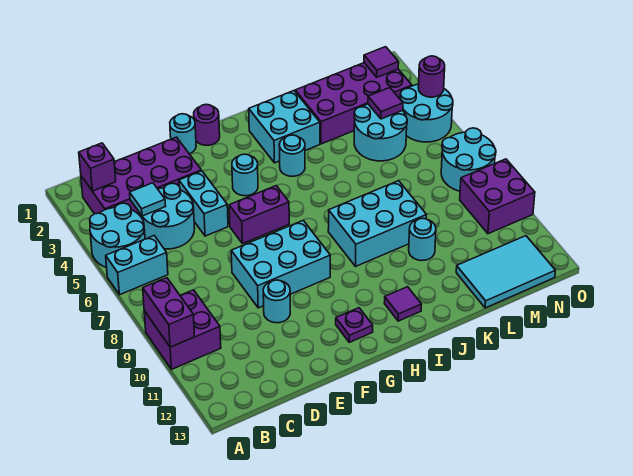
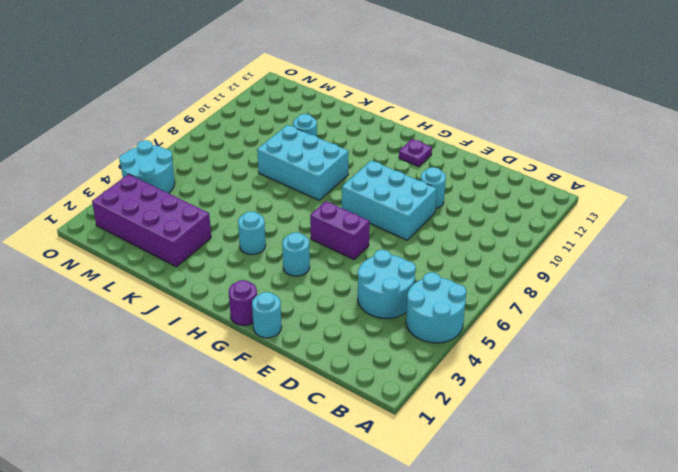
none -> cyan 1x2 brick [106,236,168,295]
none -> purple 2x2 brick [144,290,221,369]
none -> purple 2x4 brick [81,137,201,215]
none -> cyan 1x2 brick [179,171,228,236]

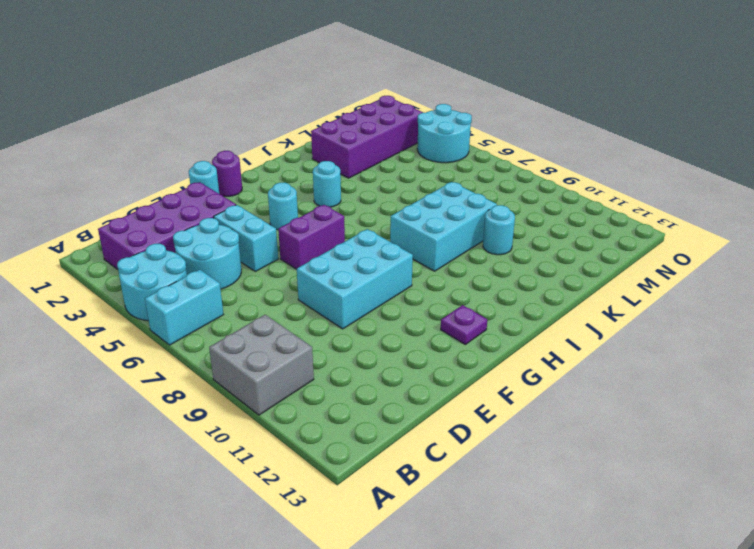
grey 2x2 brick [209,315,314,415] -> purple 2x2 brick [144,290,221,369]
none -> cyan 1x1 round brick [263,280,290,323]
none -> cyan 2x2 brick [249,91,320,163]
none -> purple 1x1 tile [384,287,422,321]
none -> cyan 2x2 round brick [354,104,407,161]

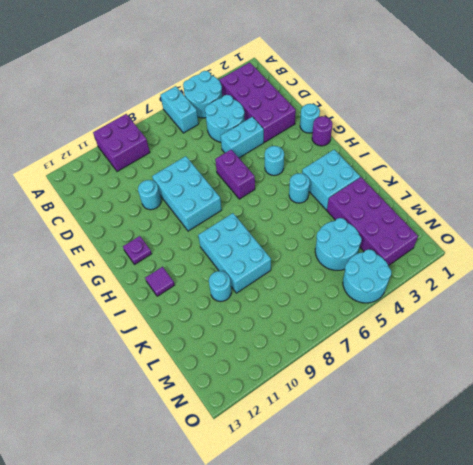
none -> cyan 2x3 tile [456,236,555,308]
none -> cyan 2x2 round brick [441,128,496,191]
none -> purple 2x2 brick [460,159,535,234]
none -> purple 1x2 brick [143,278,195,347]

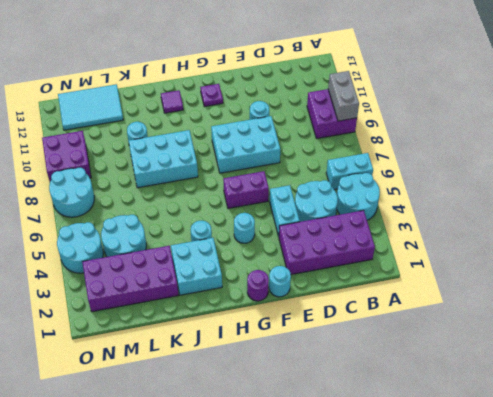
grey 1x2 brick [328,71,359,121] -> purple 1x2 brick [143,278,195,347]
none -> purple 1x1 brick [79,143,116,191]
none -> cyan 1x1 tile [130,183,165,216]
none -> purple 1x1 tile [368,88,403,119]
none -> purple 1x1 tile [364,47,399,77]

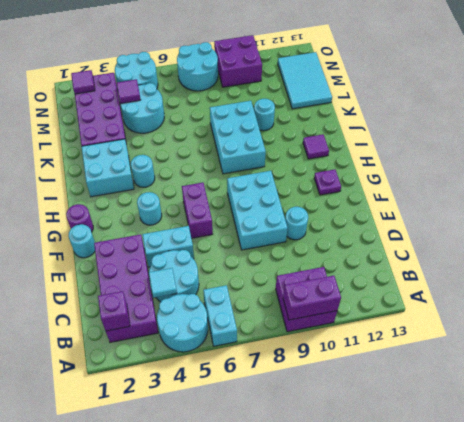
none -> purple 1x1 round brick [418,56,445,97]

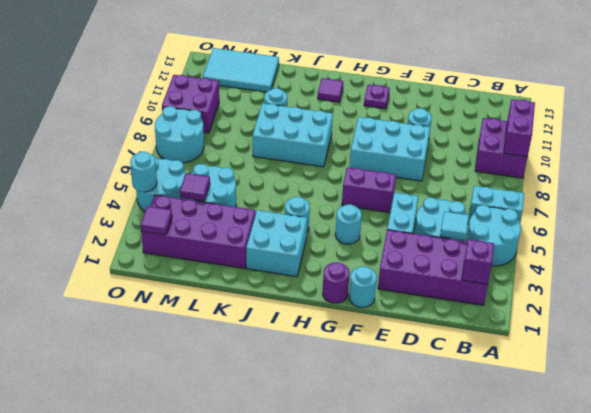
cyan 1x1 round brick [130,152,157,192] -> purple 1x1 round brick [418,56,445,97]

